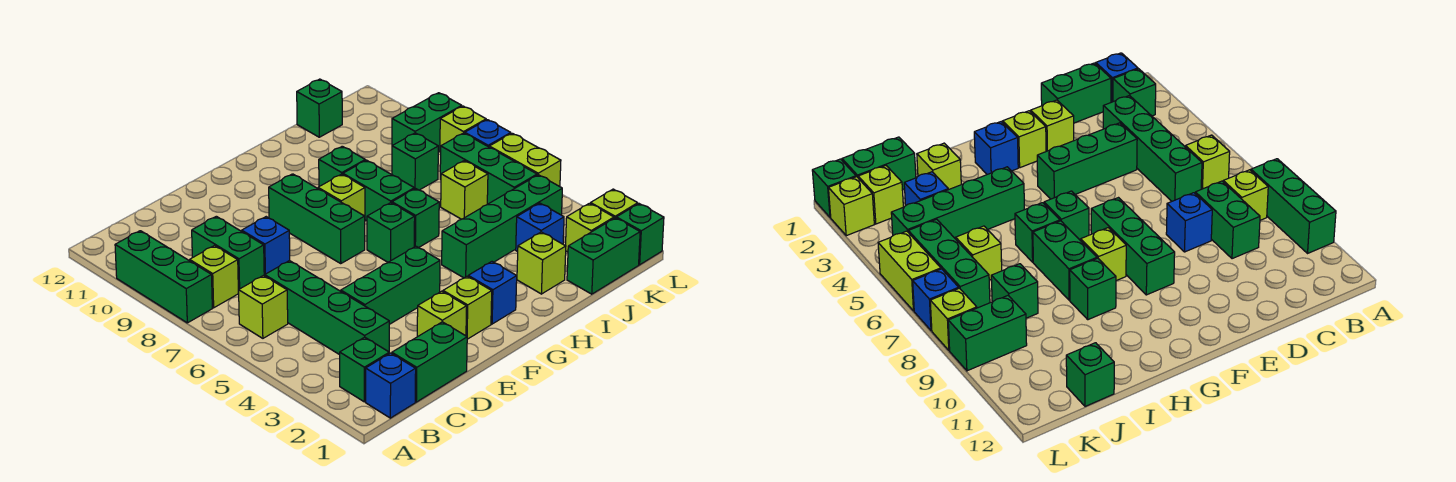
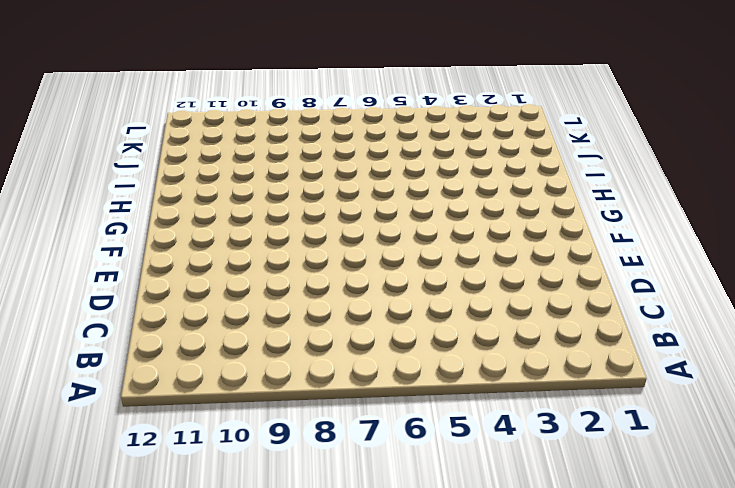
none -> green 1x3 brick [115,231,212,323]
none -> blue 1x1 brick [366,353,416,418]
none -> green 1x1 brick [340,337,389,402]
none -> lime 1x1 brick [238,276,288,338]

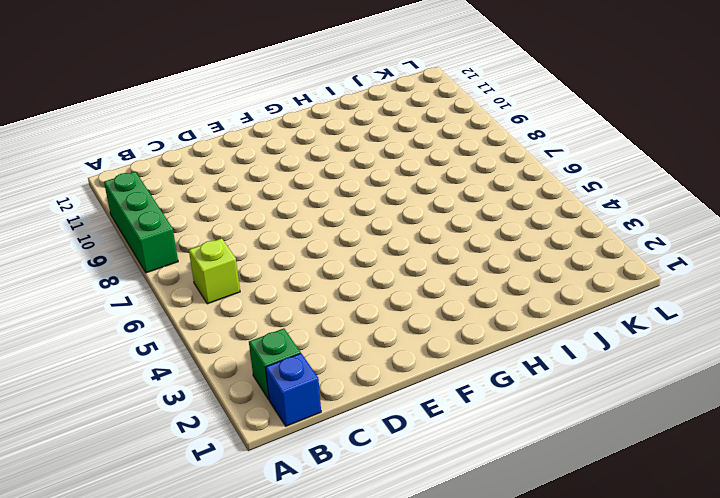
none -> lime 1x1 brick [190,246,238,308]
none -> green 1x2 brick [392,322,467,402]
none -> green 1x4 brick [265,261,389,355]
none -> green 1x2 brick [192,216,264,292]

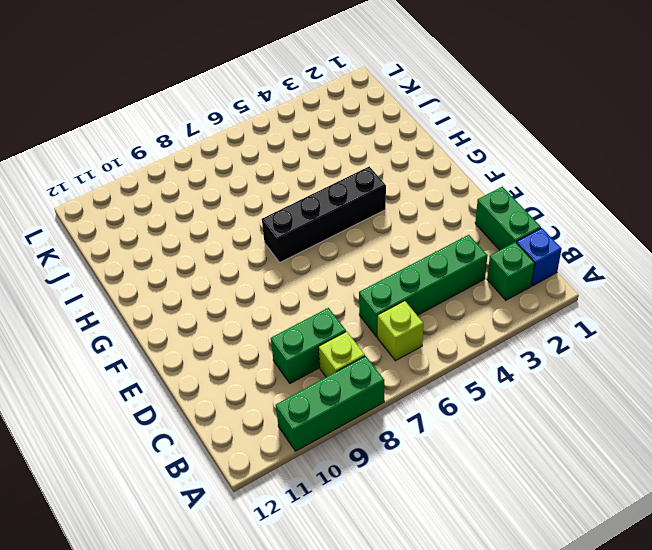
black 1x4 brick [262,166,386,262] -> green 1x1 brick [367,203,415,262]
none -> green 1x3 brick [341,246,440,324]
none -> blue 1x1 brick [242,217,290,276]
none -> lime 1x1 brick [417,291,467,337]
none -> lime 1x1 brick [443,276,492,339]

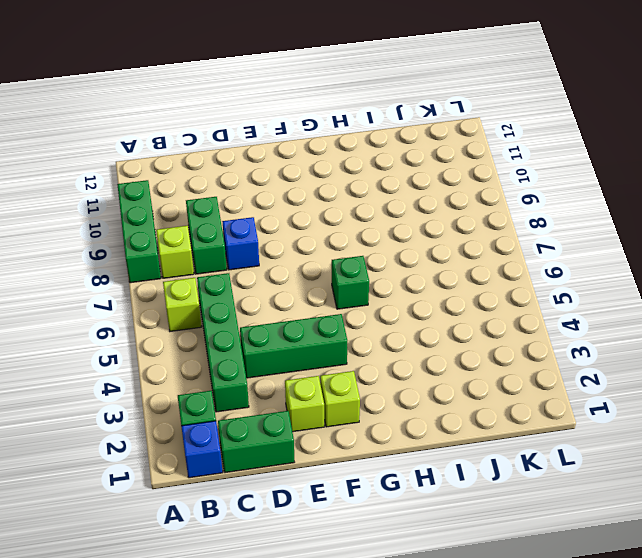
none -> green 1x3 brick [269,174,365,264]
none -> blue 1x1 brick [468,262,517,324]
none -> lime 1x1 brick [318,174,365,216]
none -> green 1x4 brick [442,175,562,278]

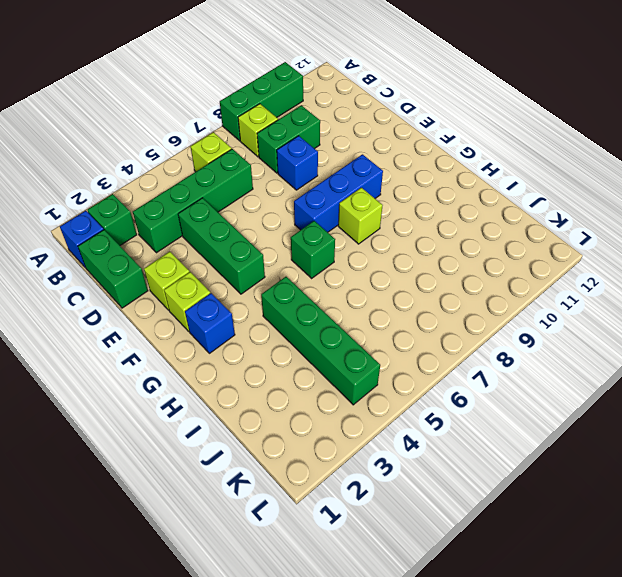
blue 1x3 brick [294,154,383,232] -> green 1x3 brick [269,174,365,264]
none -> green 1x1 brick [392,189,439,248]
none -> green 1x2 brick [343,160,414,221]
none -> green 1x1 brick [319,146,365,186]
none -> lime 1x1 brick [517,232,566,294]

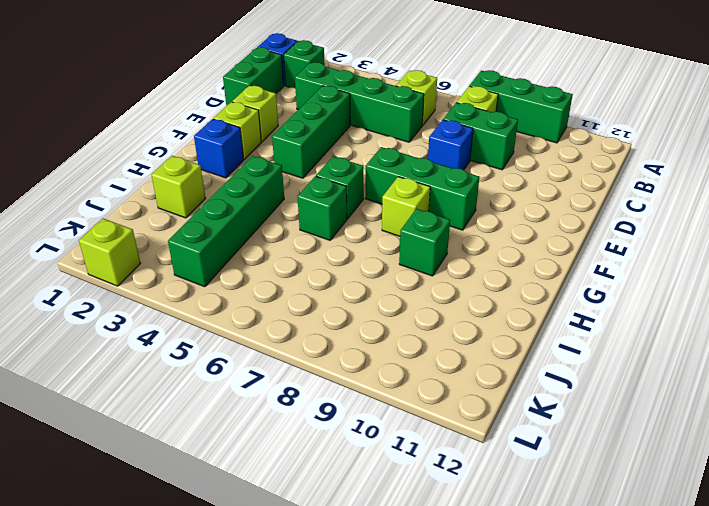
none -> green 1x2 brick [343,160,414,221]
none -> green 1x2 brick [567,218,640,294]
none -> blue 1x1 brick [516,203,564,252]
none -> lime 1x1 brick [441,161,488,219]

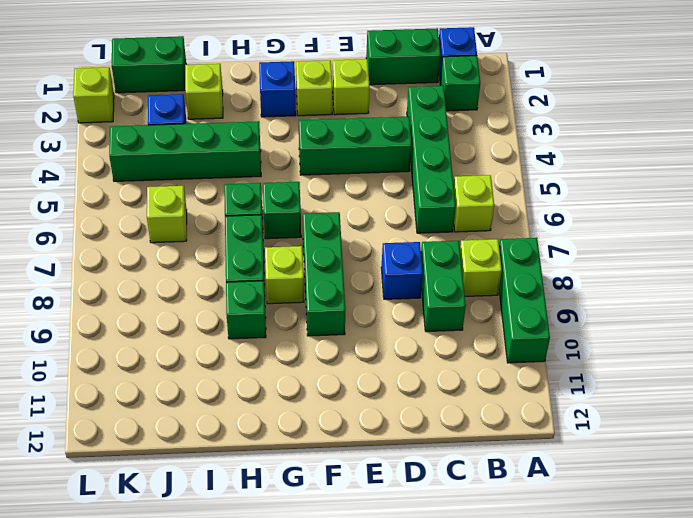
none -> green 1x1 brick [392,133,438,190]
none -> green 1x1 brick [297,79,342,137]
none -> lime 1x1 brick [566,203,614,252]
none -> green 1x3 brick [440,133,537,204]

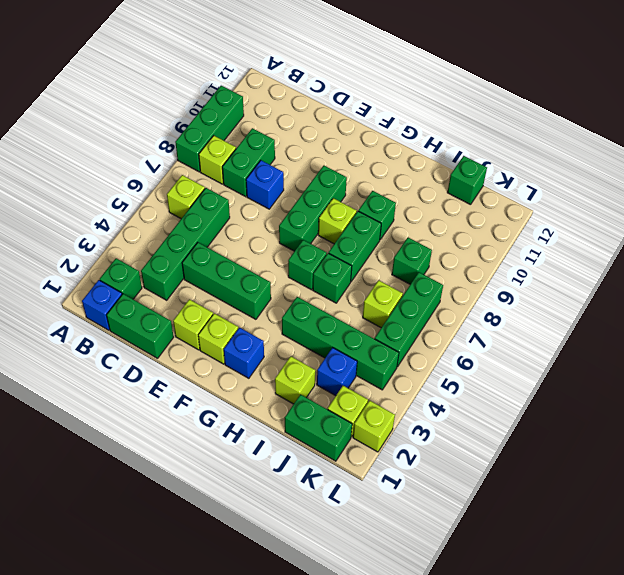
none -> green 1x2 brick [392,93,462,152]
none -> green 1x1 brick [616,204,664,265]
none -> lime 1x2 brick [489,133,561,187]
none -> blue 1x1 brick [465,120,511,147]

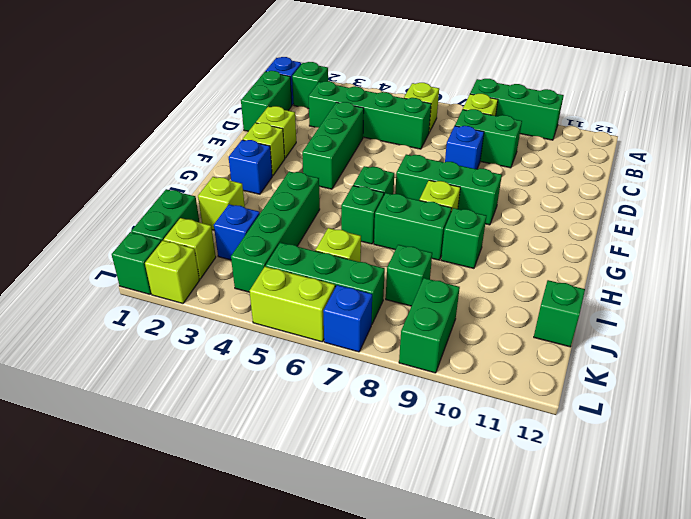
none -> lime 1x1 brick [440,106,486,152]

